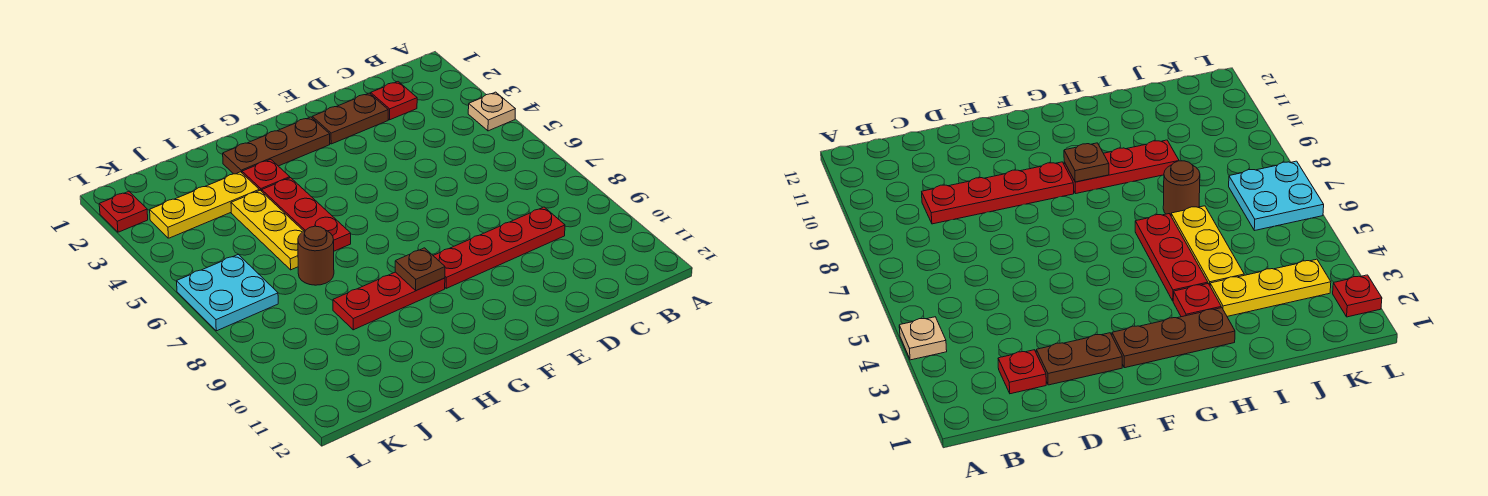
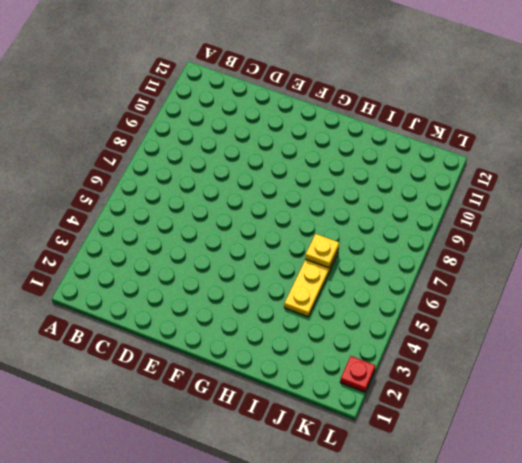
yellow 1x1 plate [305,234,339,268] -> none
none -> tan 1x1 plate [468,92,515,131]
none -> red 1x1 plate [371,82,417,120]
none -> red 1x4 plate [433,207,565,288]

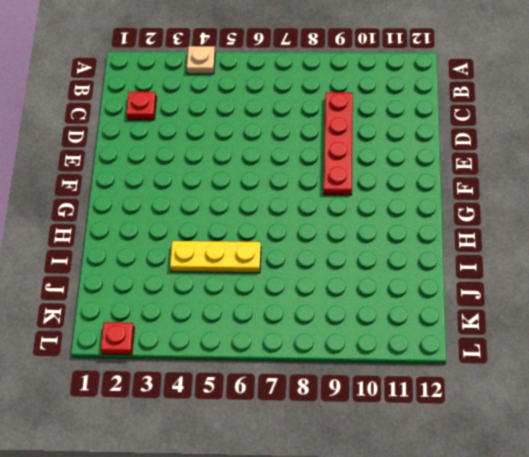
none -> brown 1x2 plate [312,93,388,144]
none -> brown 1x3 plate [223,117,330,174]
none -> red 1x3 plate [333,272,445,330]

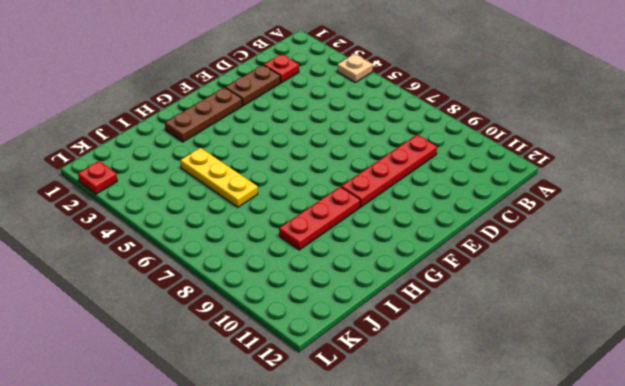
none -> red 1x1 plate [242,159,290,191]
none -> red 1x3 plate [262,178,351,251]
none -> yellow 1x3 plate [150,172,259,238]

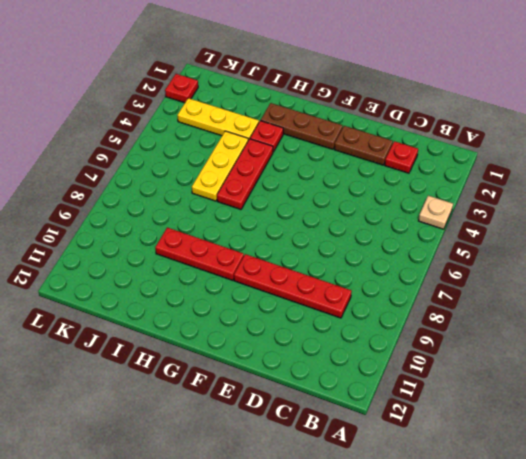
none -> brown 1x1 round brick [298,226,334,285]
none -> cyan 2x2 plate [177,254,278,331]
none -> brown 1x1 plate [395,248,445,291]

